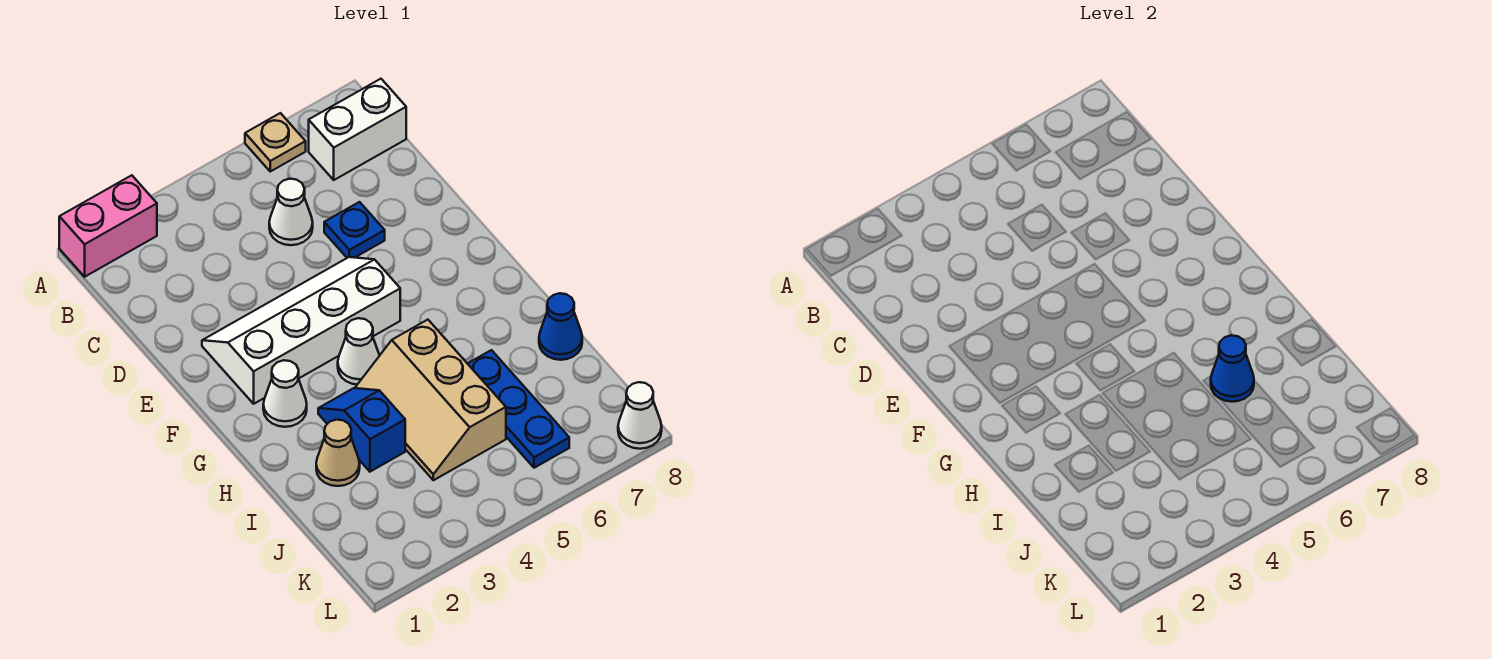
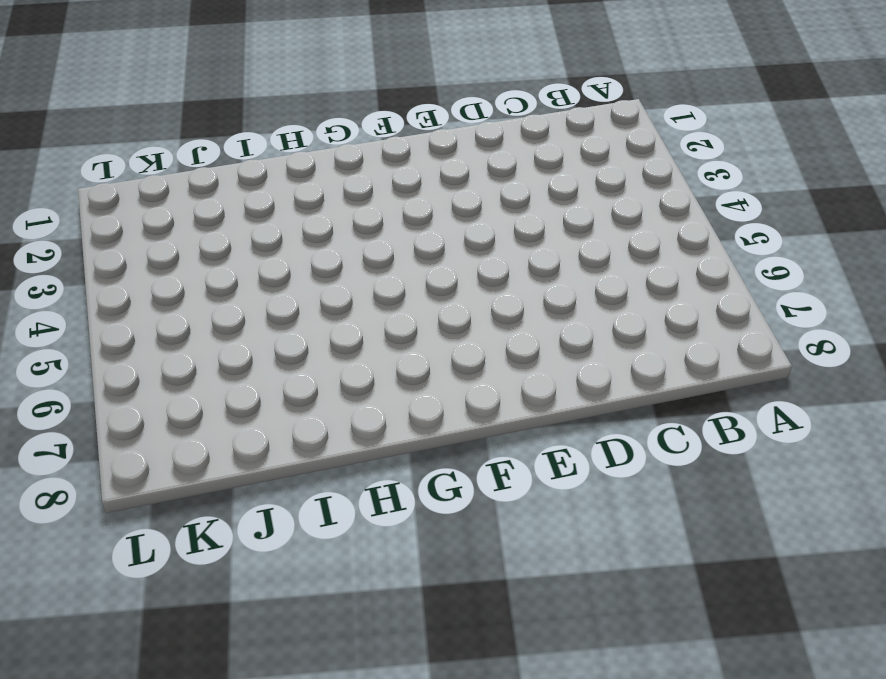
none -> pink 1x2 brick [59,175,157,277]
none -> tan 1x1 plate [245,113,306,171]
none -> white 1x2 brick [309,79,406,180]

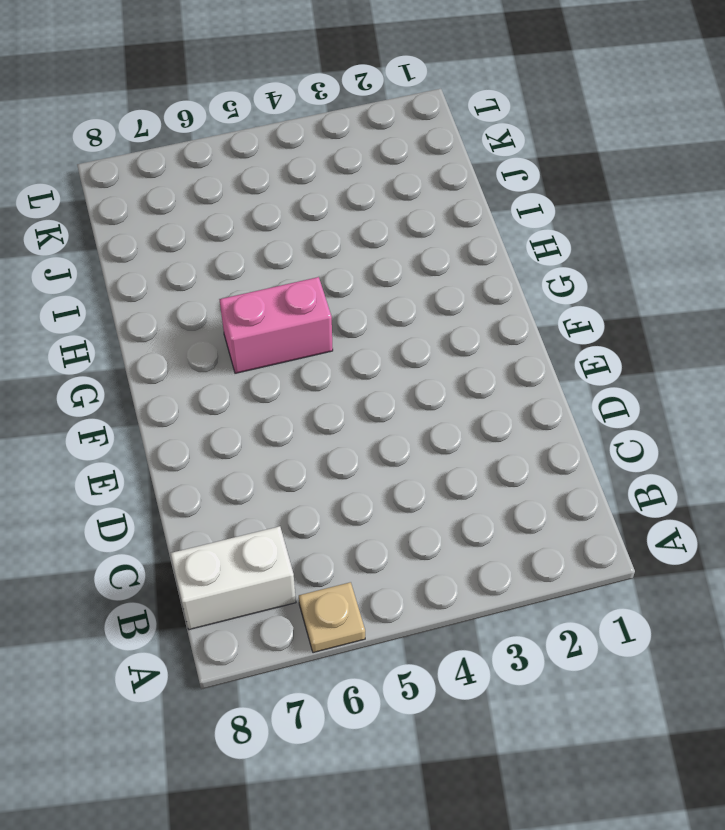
pink 1x2 brick [219,277,333,373] -> pink 1x2 brick moved to [59,175,157,277]
none -> white 1x1 cone [269,179,313,245]
none -> blue 1x1 plate [324,202,385,258]
none -> white 2x4 slope [202,257,400,404]

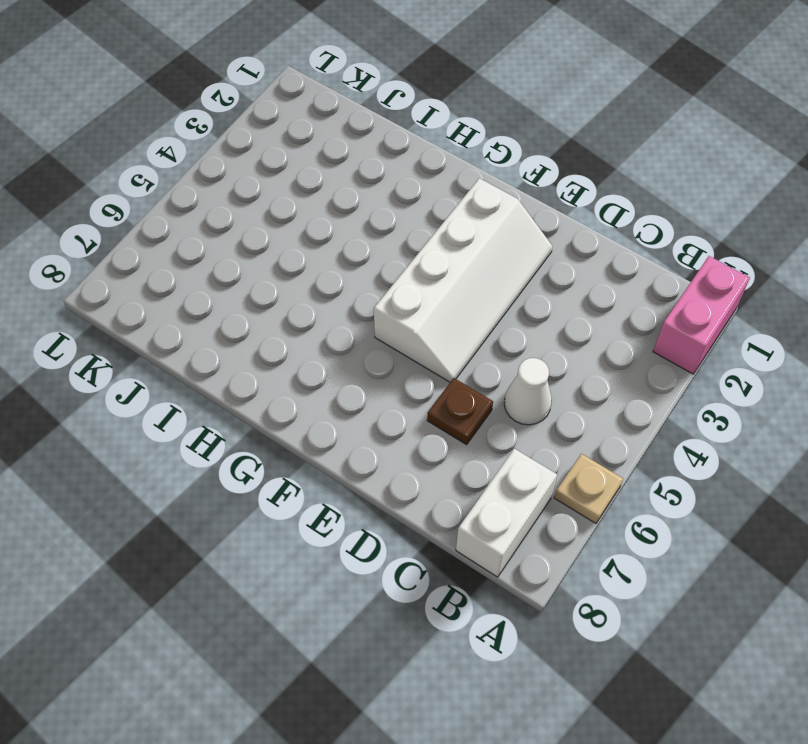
brown 1x1 plate [427,378,493,445] -> blue 1x1 plate [324,202,385,258]
none -> white 1x1 cone [263,360,307,427]
none -> white 1x1 cone [338,318,380,384]
none -> blue 1x2 slope [318,388,405,472]

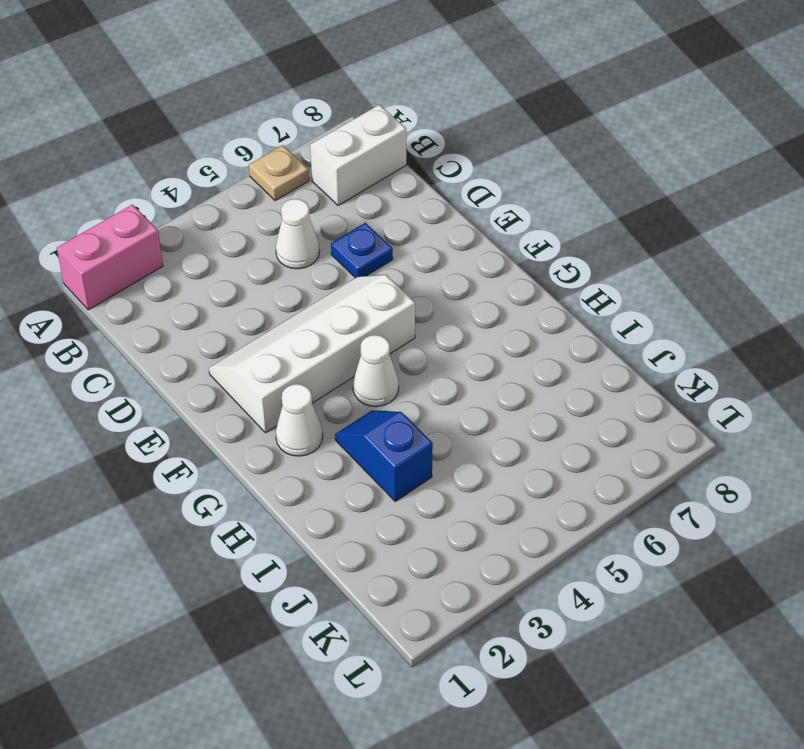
none -> tan 2x3 slope [356,320,506,480]
none -> tan 1x1 cone [316,420,360,486]
none -> blue 1x3 plate [468,350,569,468]

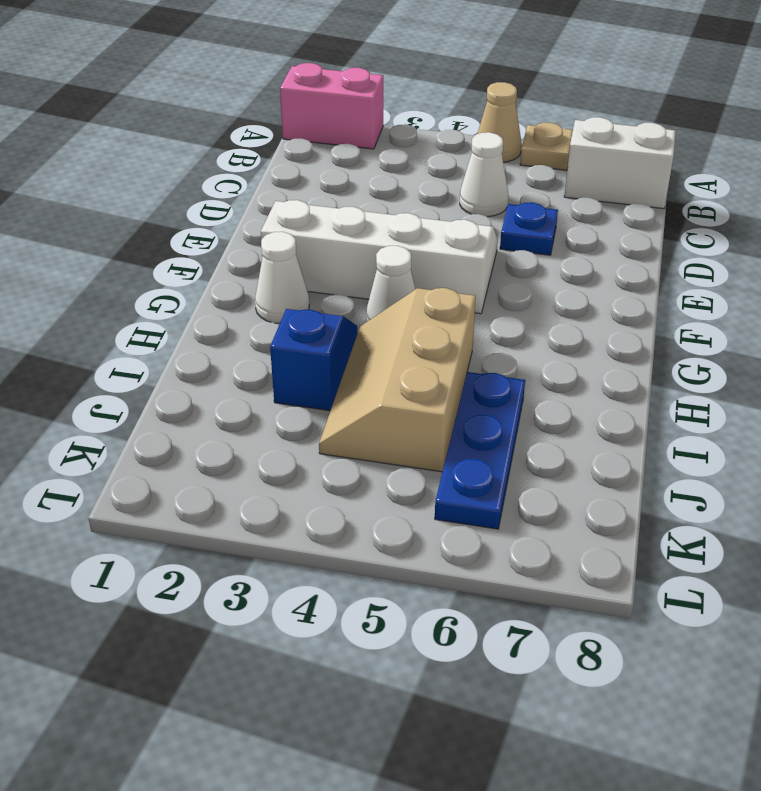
tan 1x1 cone [477,82,521,162] -> tan 1x1 cone moved to [316,420,360,486]
none -> blue 1x1 cone [539,293,582,360]
none -> white 1x1 cone [618,382,662,449]
none -> blue 1x1 cone [1211,335,1254,402]

